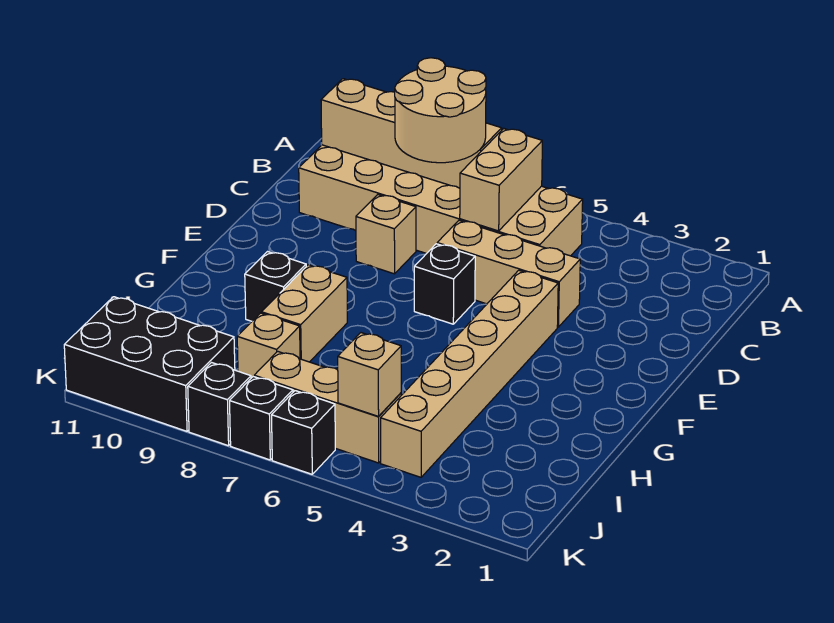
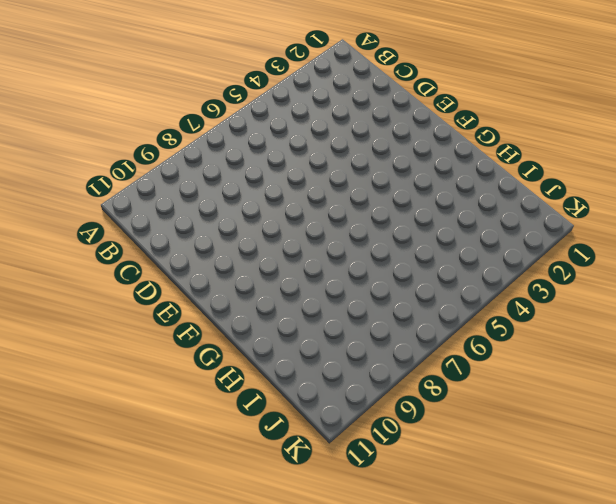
none -> tan 2x6 brick [299,145,583,256]
none -> tan 1x3 brick [437,221,580,327]
none -> tan 1x1 brick [356,195,416,274]

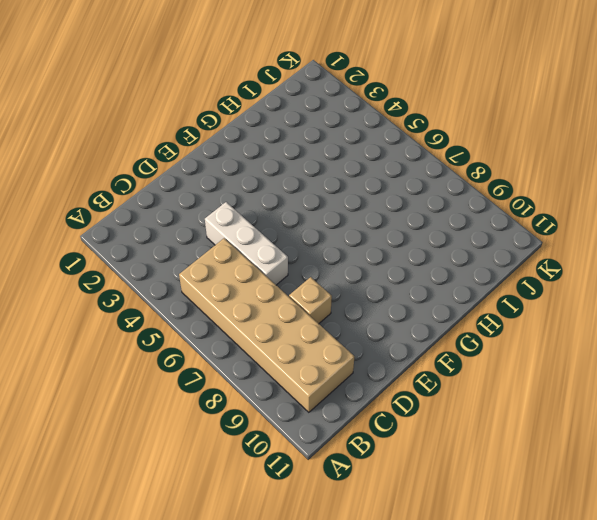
white 1x3 brick [205,202,288,285] -> tan 1x3 brick [437,221,580,327]
none -> tan 1x6 brick [381,270,558,477]
none -> black 1x1 brick [414,244,475,324]
none -> tan 1x2 brick [262,265,347,362]

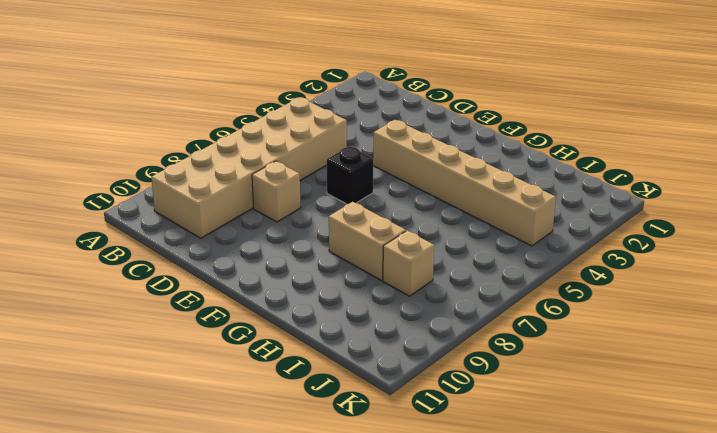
none -> tan 1x3 brick [437,221,580,327]
none -> black 1x1 brick [245,252,306,321]
none -> tan 1x3 brick [254,351,401,463]

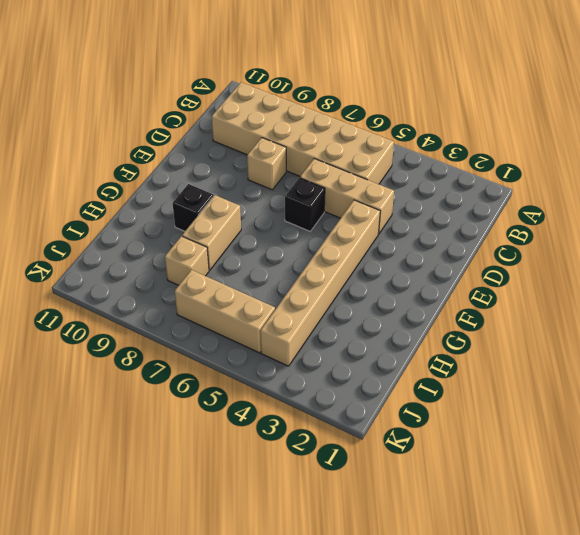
none -> black 2x3 brick [64,297,235,431]
none -> black 1x1 brick [272,391,335,474]
none -> black 1x1 brick [230,377,293,460]

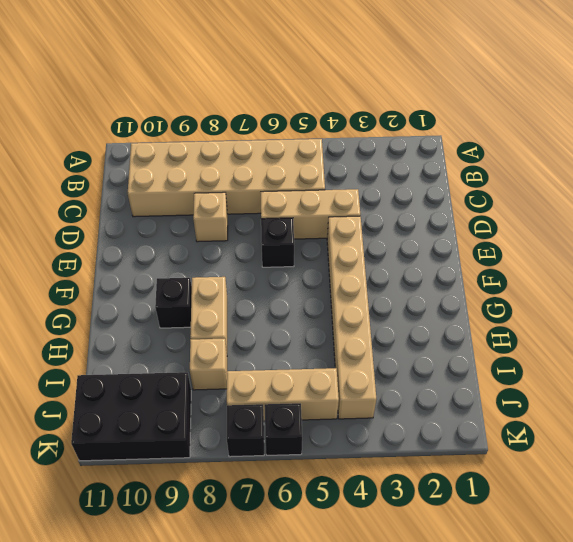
none -> black 1x1 brick [188,363,251,446]
none -> tan 1x2 brick [460,128,542,231]
none -> tan 1x4 brick [321,79,502,188]

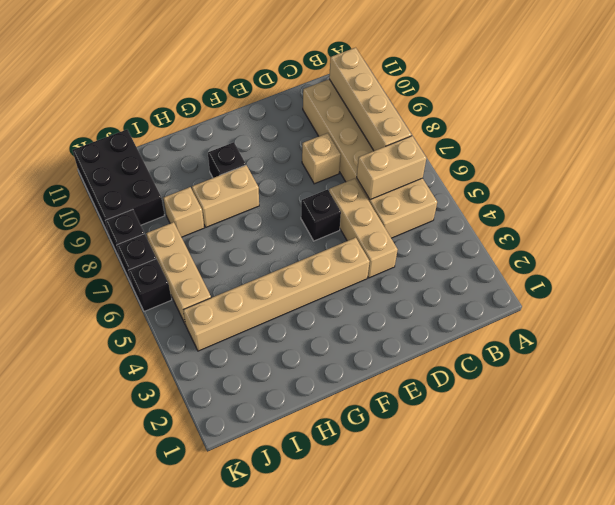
none -> tan 1x1 brick [338,333,401,416]
none -> tan 2x2 round brick [395,58,486,163]

